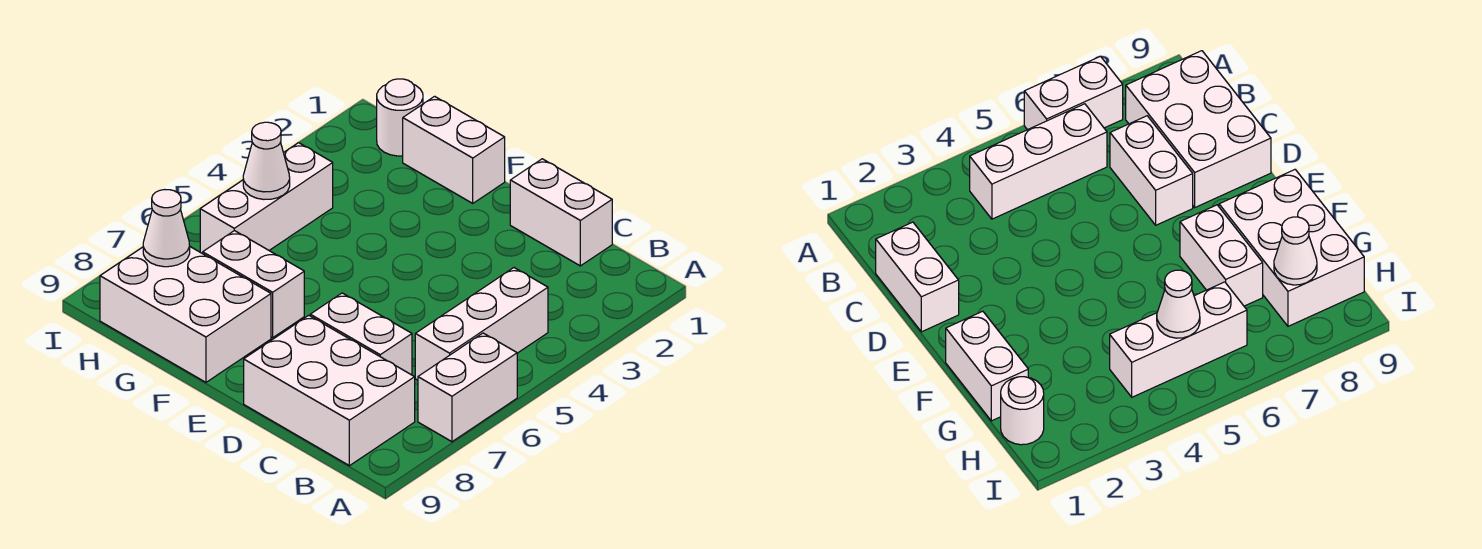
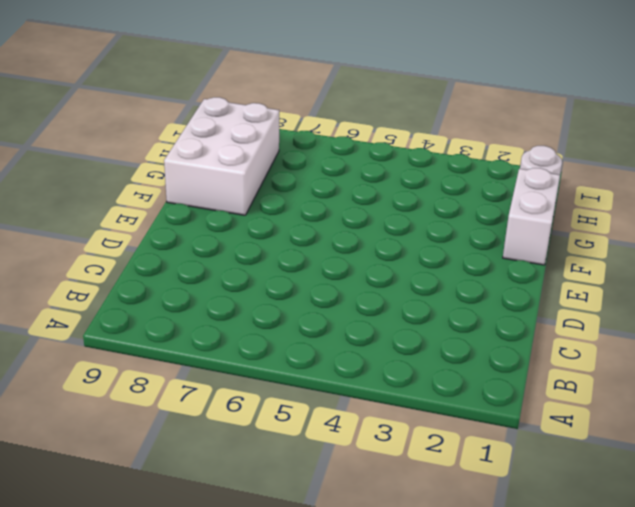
none -> white 1x2 brick [418,333,517,442]
none -> white 1x3 brick [415,268,548,380]
none -> white 2x3 brick [244,315,415,466]

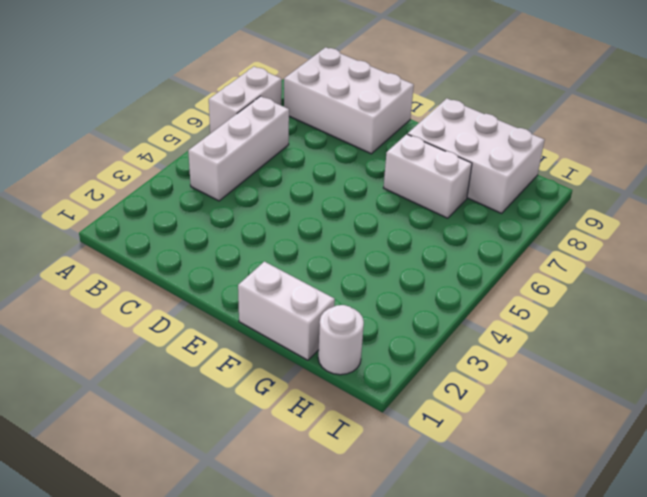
none -> white 1x2 brick [510,159,612,266]
none -> white 1x2 brick [310,293,412,375]
none -> white 1x3 brick [200,143,333,254]

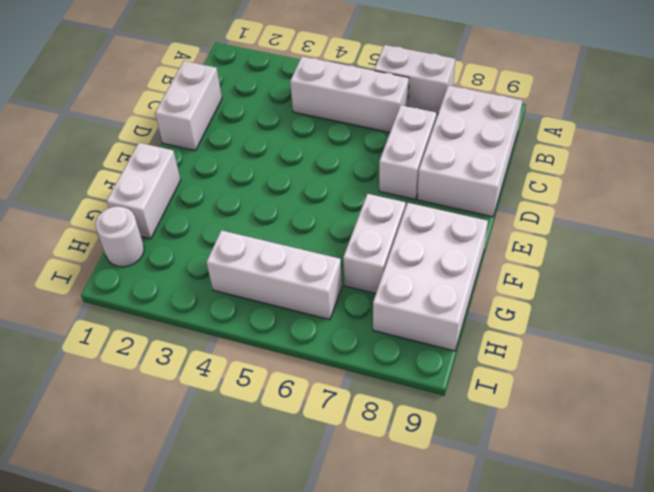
none -> white 1x1 cone [243,122,290,199]
none -> white 1x1 cone [143,190,190,267]

